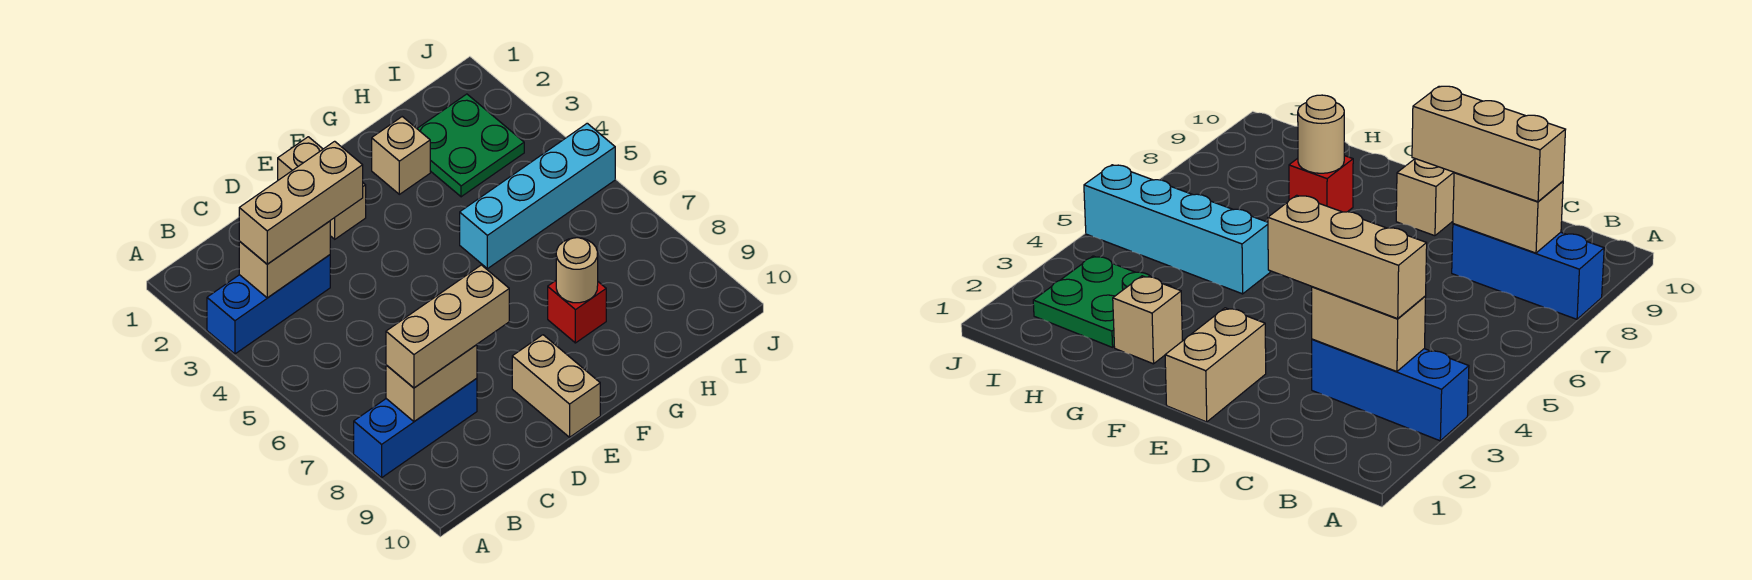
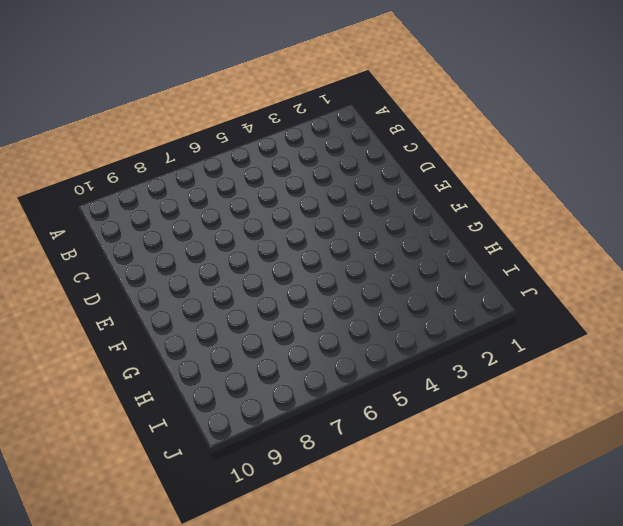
none -> blue 1x3 brick [207,255,330,354]
none -> blue 1x3 brick [354,378,477,478]
none -> tan 1x2 brick [278,137,366,239]

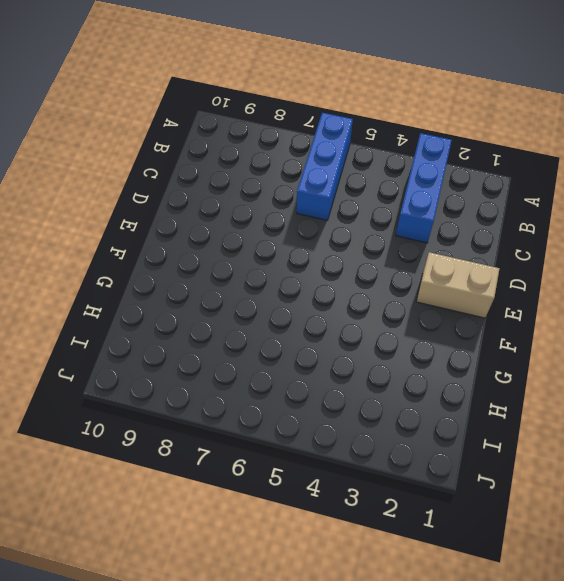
blue 1x3 brick [297,113,353,220] -> blue 1x3 brick moved to [354,378,477,478]
none -> tan 1x2 brick [512,335,600,437]
none -> tan 1x1 brick [372,117,430,194]
none -> cyan 1x4 brick [460,123,615,269]

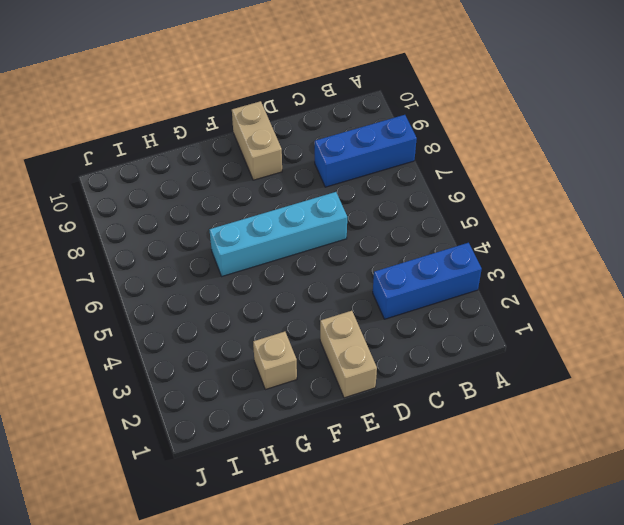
cyan 1x4 brick [210,192,347,276] -> cyan 1x4 brick moved to [460,123,615,269]
none -> red 1x1 brick [548,281,606,343]
none -> green 2x2 plate [417,94,524,197]
none -> tan 1x2 brick [239,221,330,298]

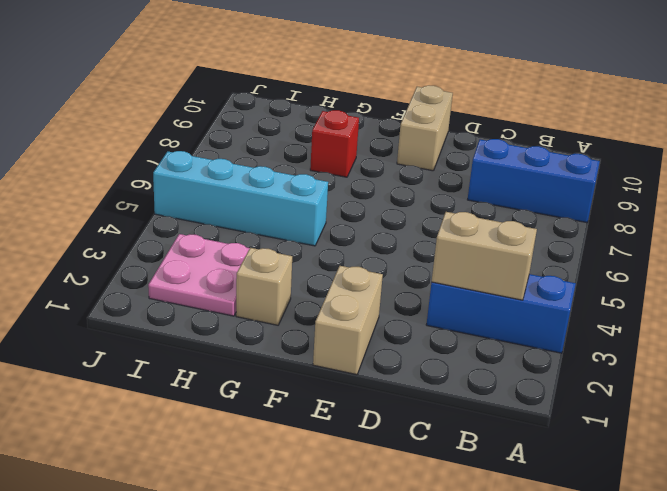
pink 2x2 plate [148,234,250,316] -> green 2x2 plate [417,94,524,197]
none -> tan 1x2 brick [386,345,477,421]
none -> tan 1x1 round brick [556,238,598,303]
none -> tan 1x3 brick [239,141,363,264]

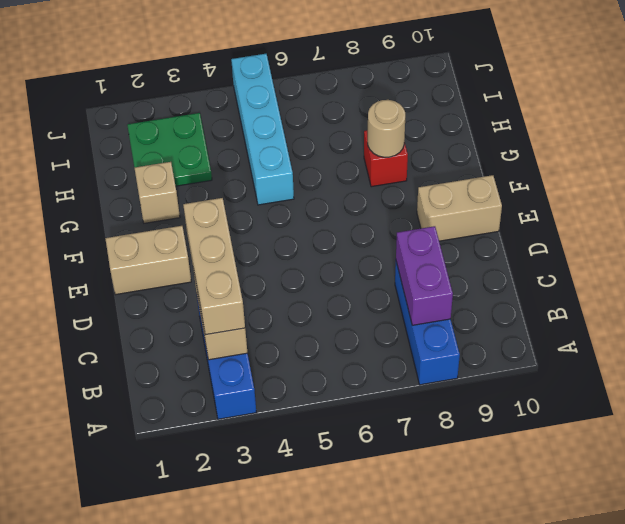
purple 1x2 brick [396,226,453,325] -> tan 1x2 brick [386,345,477,421]
none -> tan 1x3 brick [386,265,509,388]

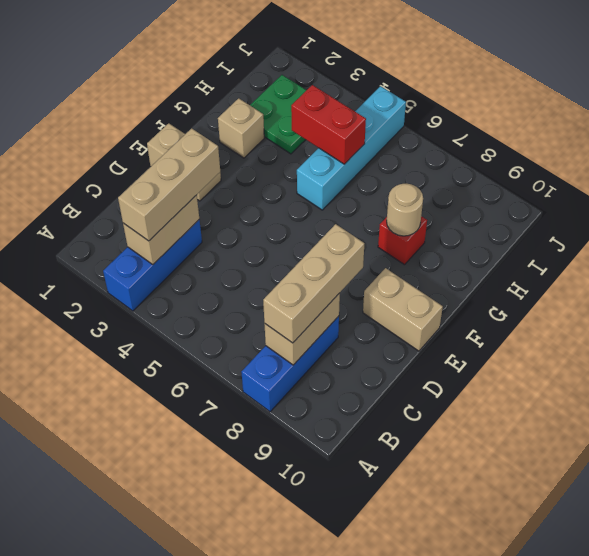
red 1x2 brick [291,85,366,164] -> none

